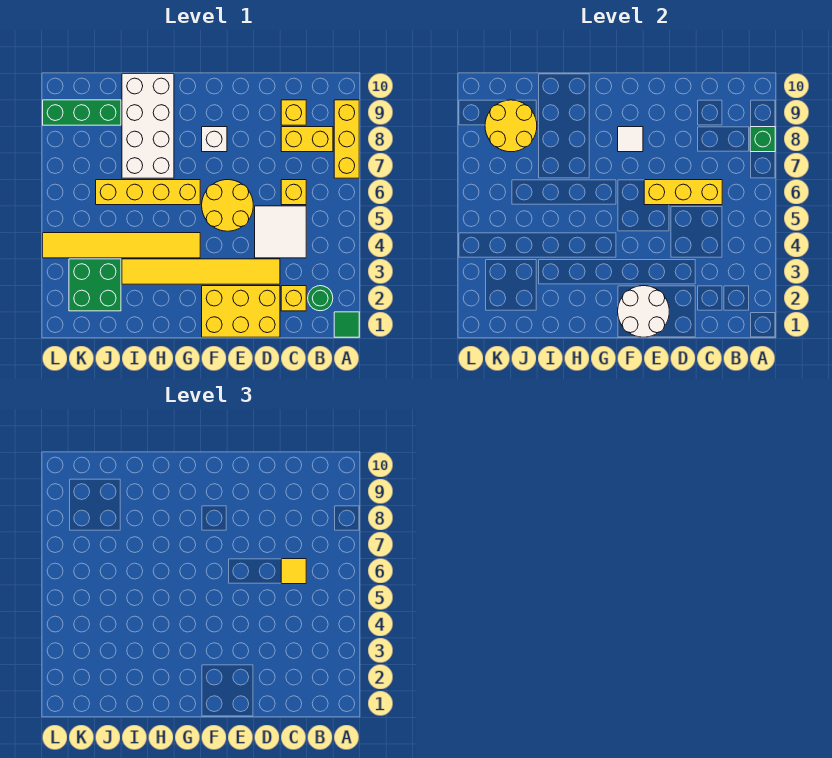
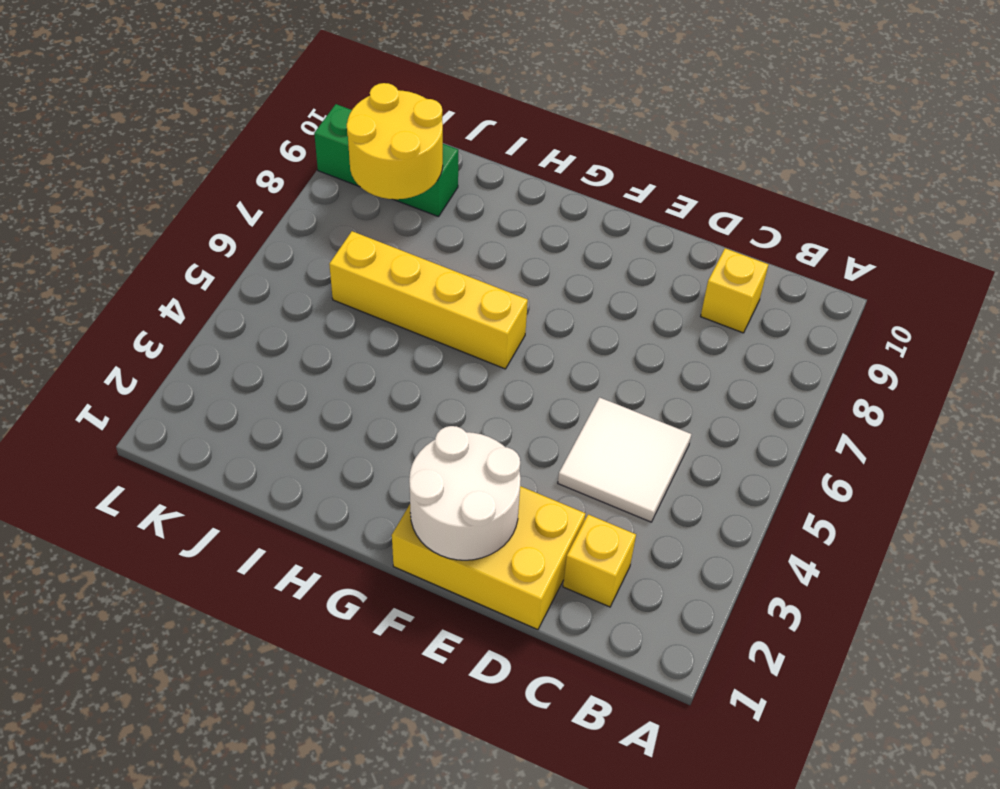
none -> green 1x1 tile [334,312,359,337]
none -> yellow 1x3 brick [334,100,359,178]
none -> green 1x1 round brick [308,286,333,311]

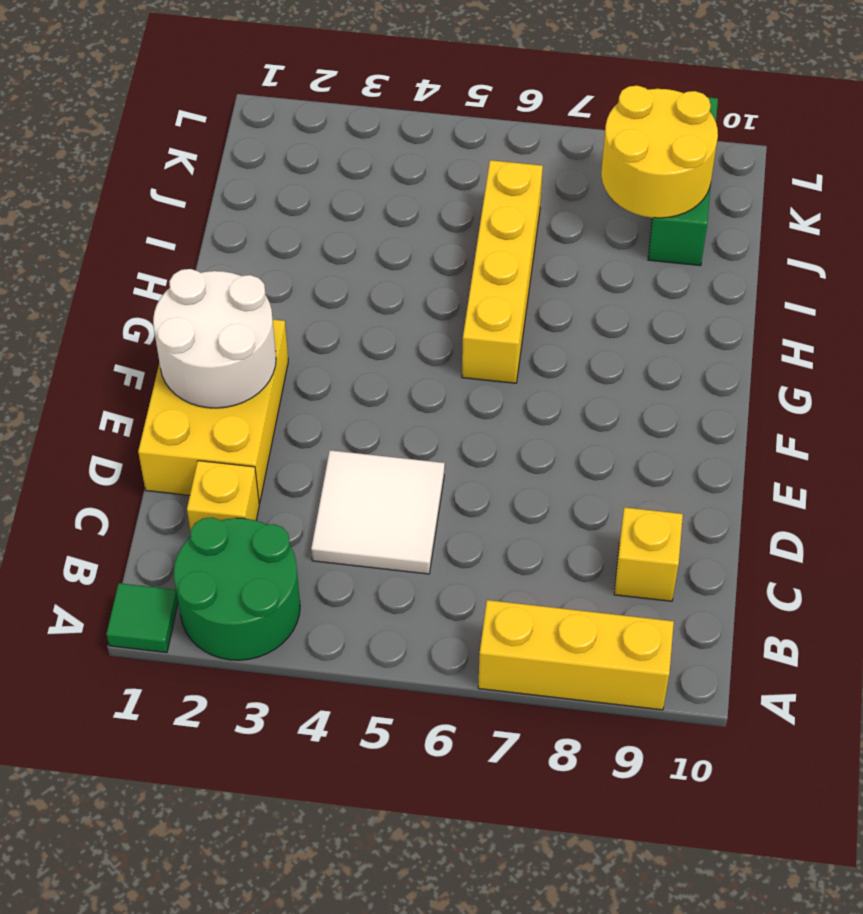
green 2x2 round brick [174,517,300,660] -> green 1x1 round brick [308,286,333,311]
none -> yellow 1x2 brick [281,127,333,152]
none -> yellow 1x1 brick [281,180,306,205]
none -> yellow 1x6 tile [122,259,280,284]

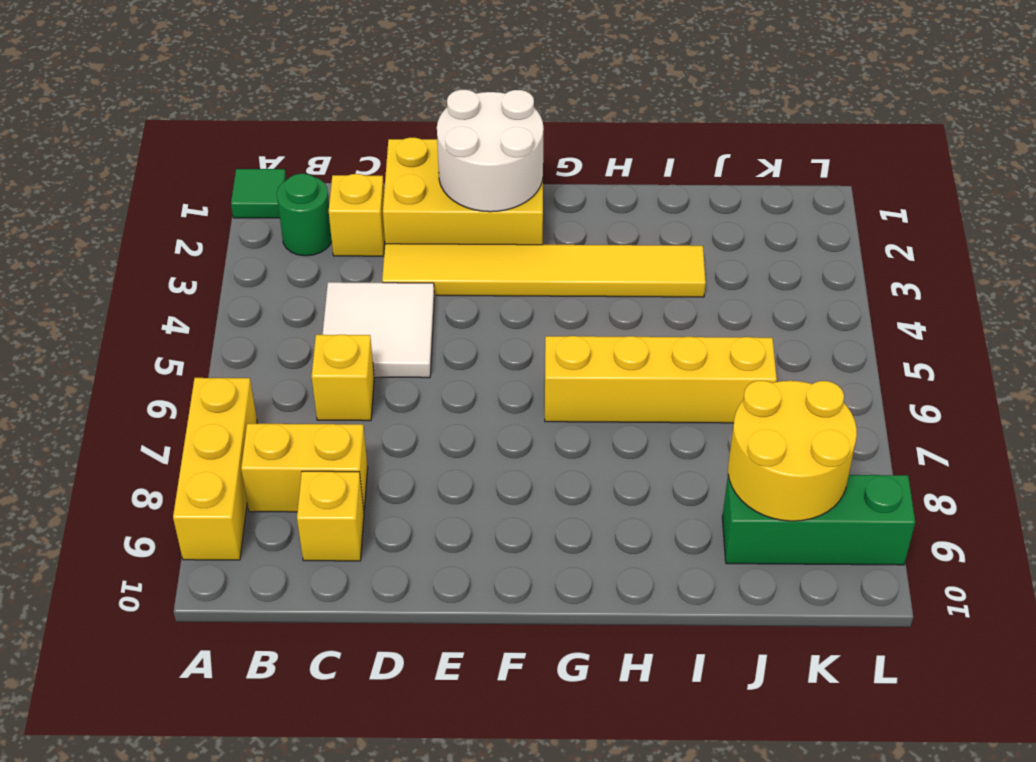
none -> yellow 2x2 round brick [202,180,253,231]
none -> white 1x1 brick [202,127,227,152]
none -> yellow 1x6 tile [43,233,200,258]

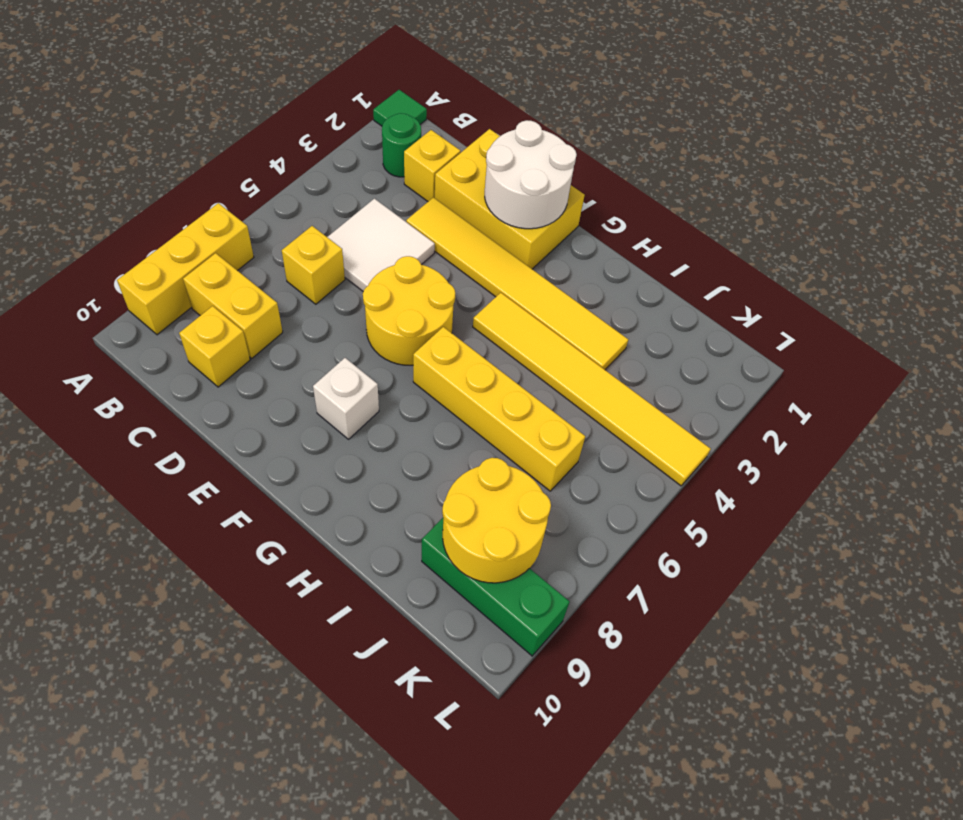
none -> white 2x4 brick [122,74,174,178]
none -> green 2x2 brick [69,259,121,311]
none -> green 1x1 brick [750,127,775,152]

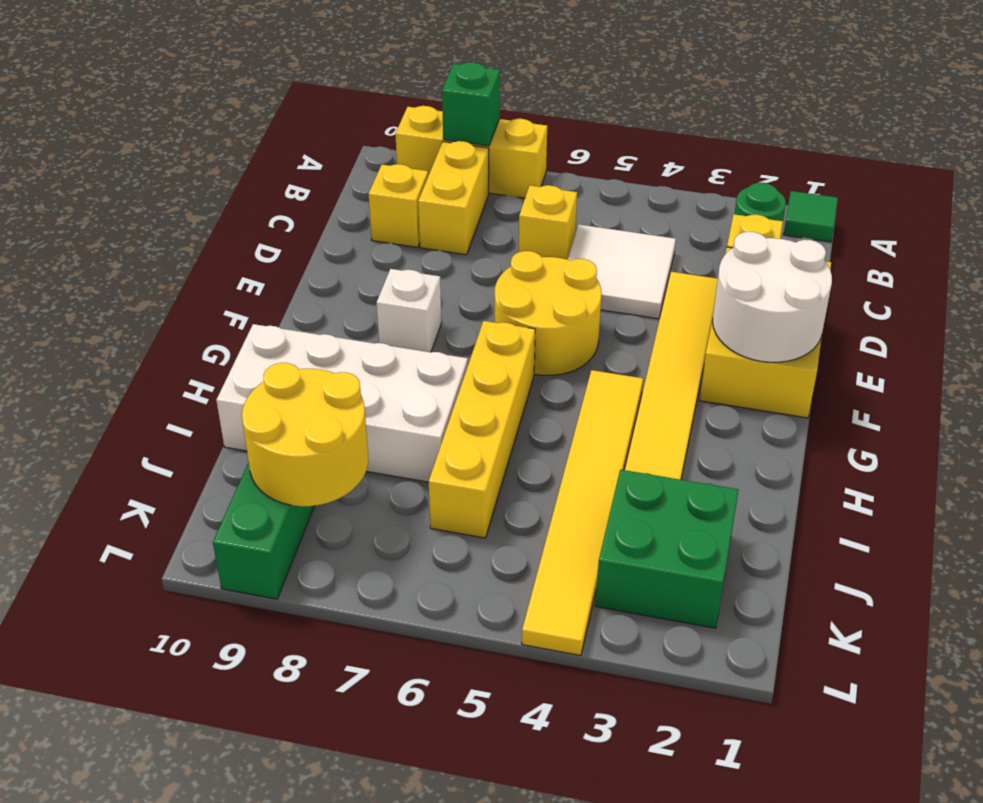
none -> yellow 1x3 brick [644,180,722,205]
none -> white 1x1 tile [618,127,643,152]
none -> yellow 1x1 tile [281,559,306,584]

